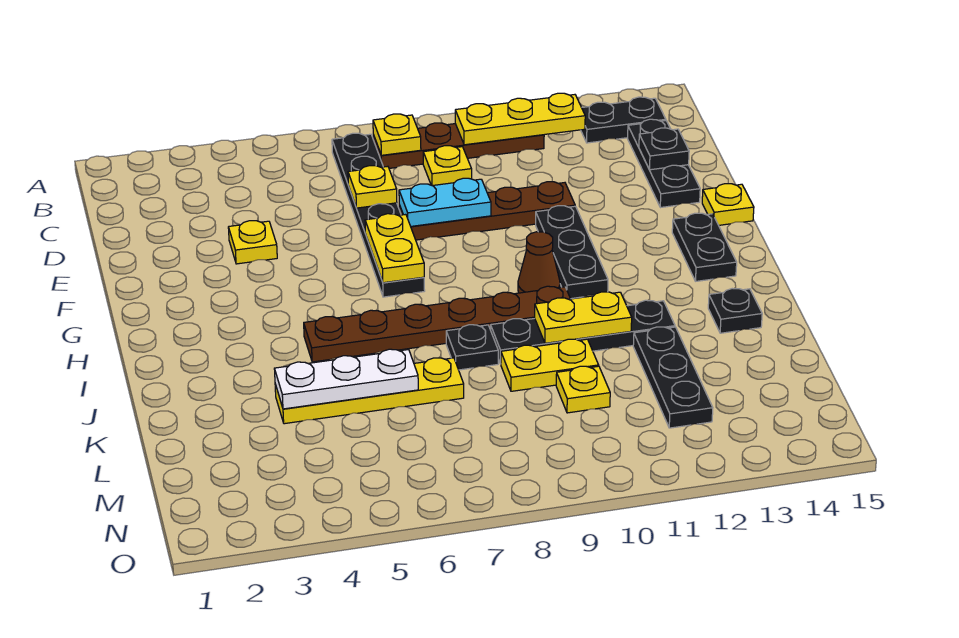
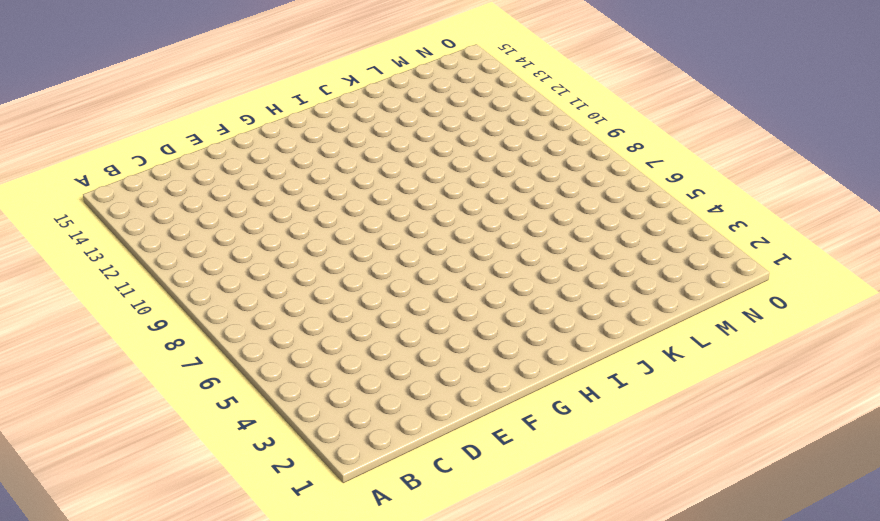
none -> black 1x6 plate [332,133,425,297]
none -> brown 1x4 plate [373,123,544,168]
none -> black 1x2 plate [581,97,666,143]

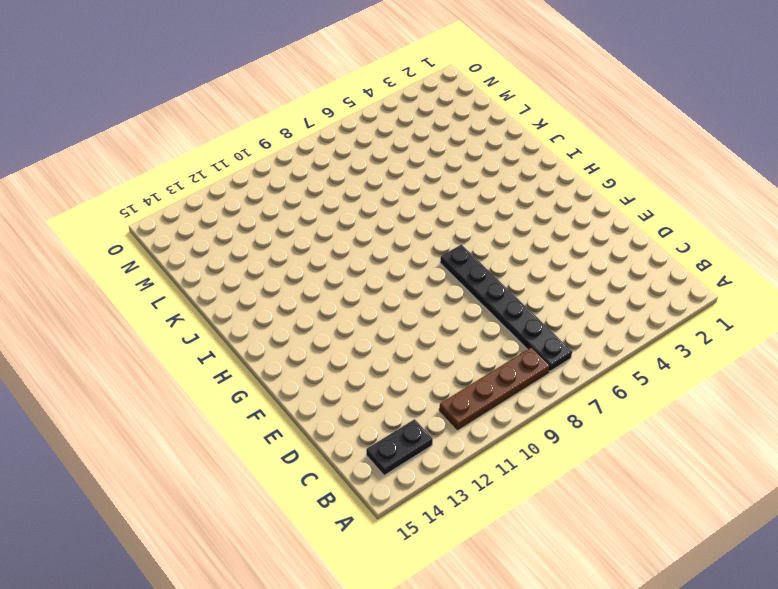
none -> yellow 1x1 plate [423,146,472,186]
none -> black 1x3 plate [628,119,700,208]
none -> yellow 1x1 plate [228,221,277,264]

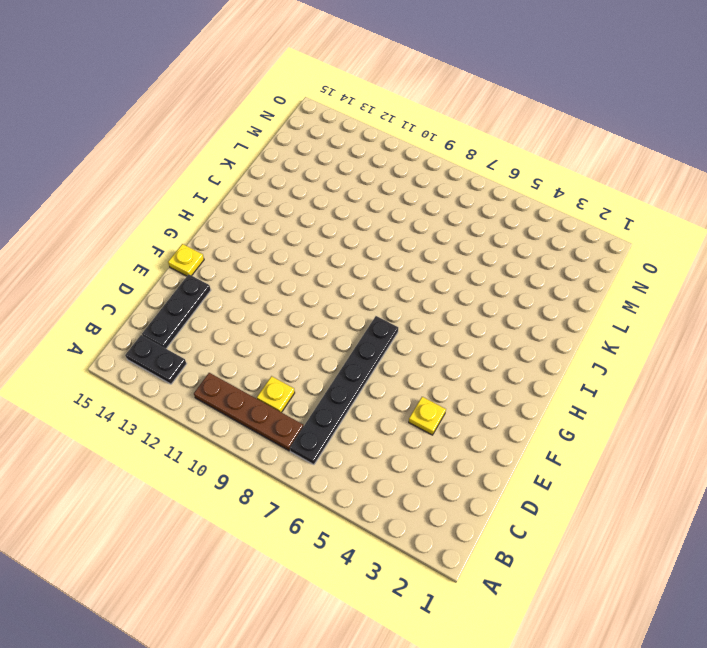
none -> brown 1x4 plate [399,182,575,240]
none -> black 1x3 plate [536,206,608,299]
none -> black 1x2 plate [672,213,737,281]

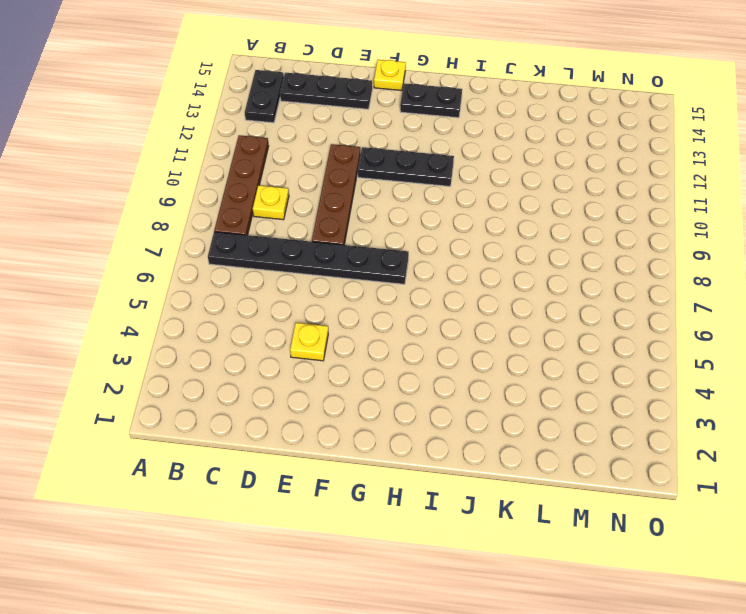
none -> brown 1x1 cone [518,232,560,293]
none -> brown 1x6 plate [304,286,570,362]
none -> black 1x1 plate [446,325,498,370]

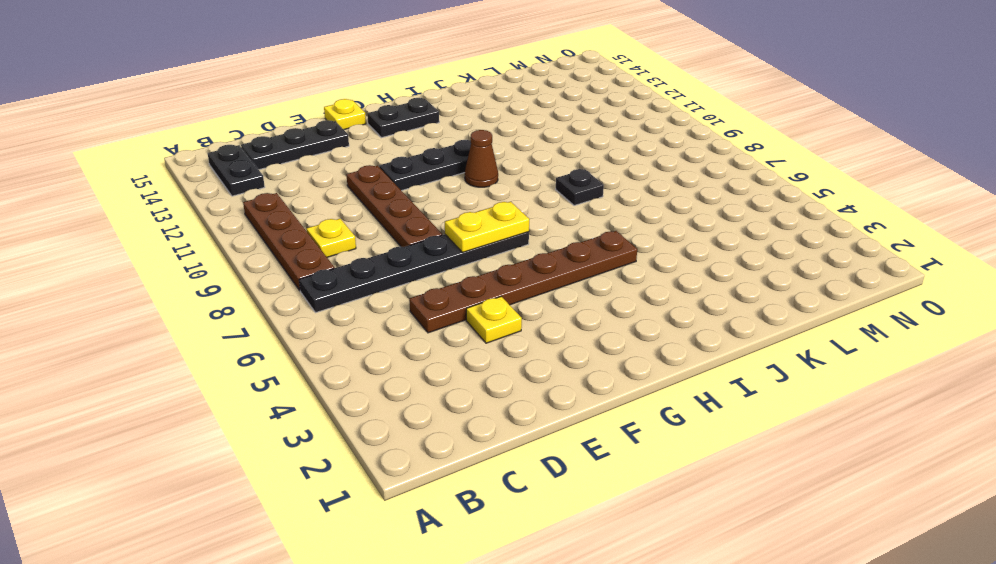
brown 1x6 plate [409,231,637,333] -> brown 1x6 plate turned to [304,286,570,362]
none -> black 1x4 plate [491,300,675,364]
none -> black 1x1 plate [708,288,762,333]
none -> yellow 1x4 plate [275,358,464,424]

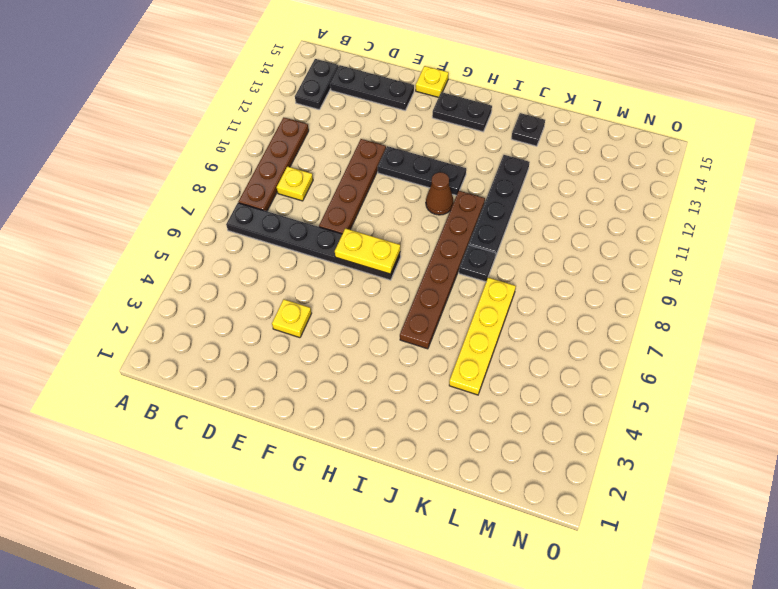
none -> yellow 1x2 plate [501,339,599,391]
none -> black 1x3 plate [633,327,713,428]
none -> yellow 1x1 plate [556,366,610,413]

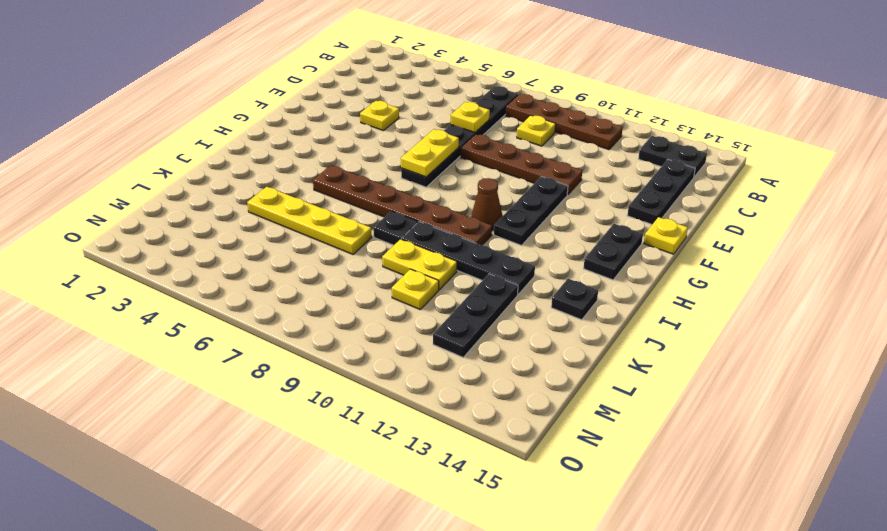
none -> yellow 1x1 plate [373,114,421,155]
none -> yellow 1x3 plate [455,93,585,145]
none -> black 1x1 plate [639,128,689,170]

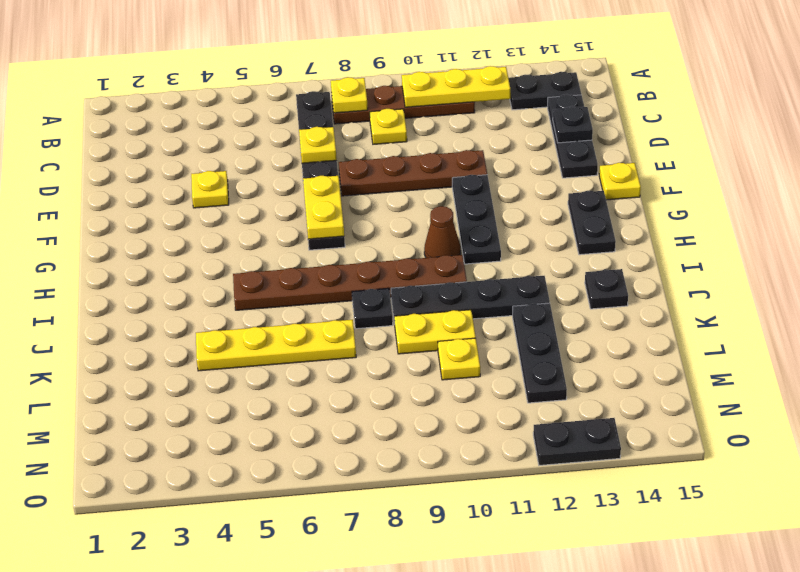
black 1x2 plate [533,418,621,465] -> none
none -> cyan 1x2 plate [399,178,491,226]
none -> yellow 1x2 plate [535,292,632,343]
none -> white 1x3 plate [274,349,418,409]

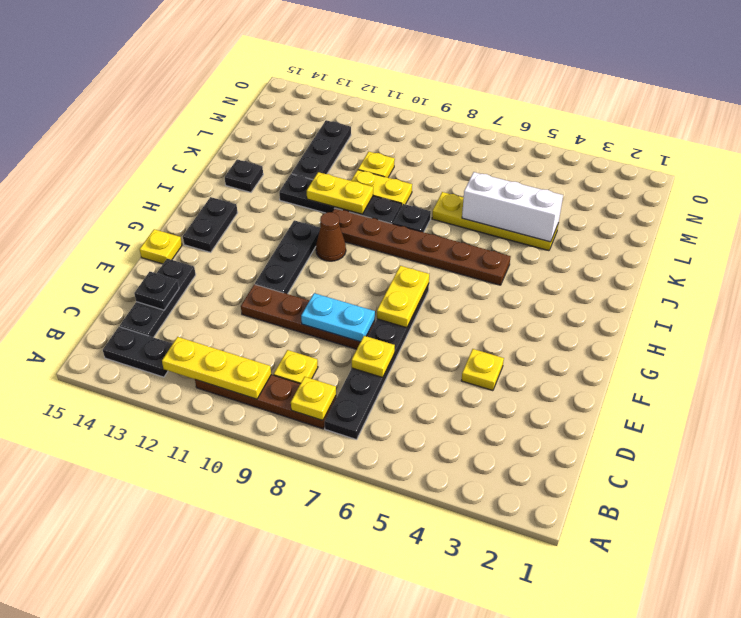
white 1x3 brick [462,172,563,242] -> white 1x3 plate [274,349,418,409]

